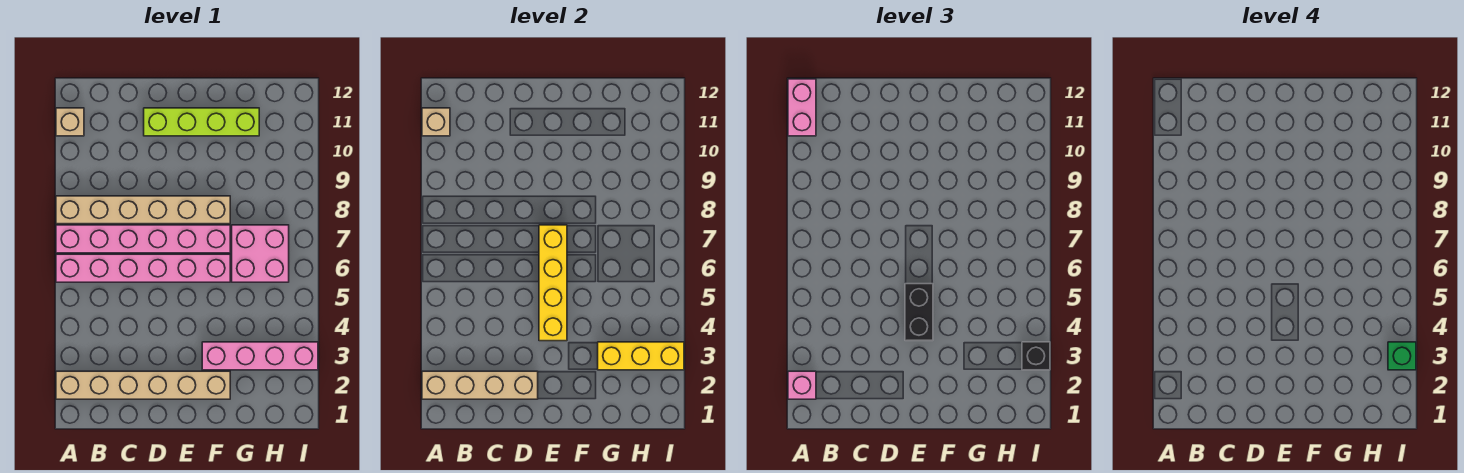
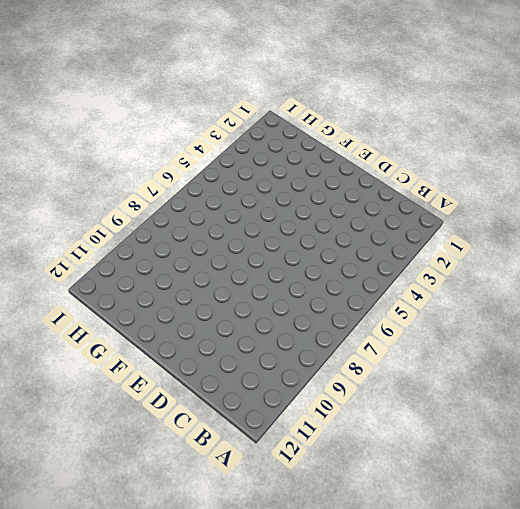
none -> tan 1x6 brick [56,371,230,399]
none -> pink 1x6 brick [56,254,230,282]
none -> pink 1x6 brick [56,225,230,253]

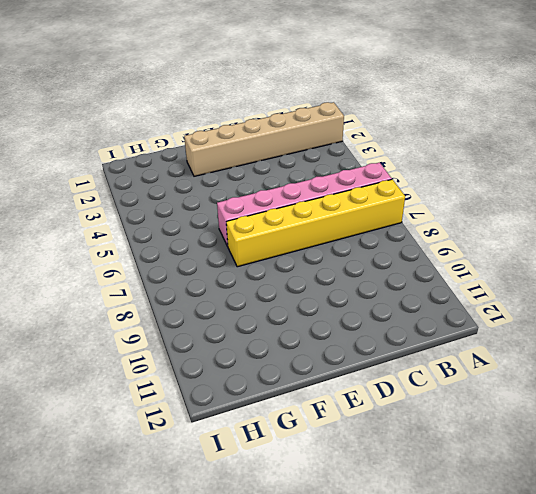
yellow 1x6 brick [226,179,405,267] -> pink 1x6 brick [56,225,230,253]
none -> tan 1x6 brick [56,196,230,224]
none -> tan 1x1 brick [56,108,84,136]
none -> lime 1x4 brick [144,108,259,136]

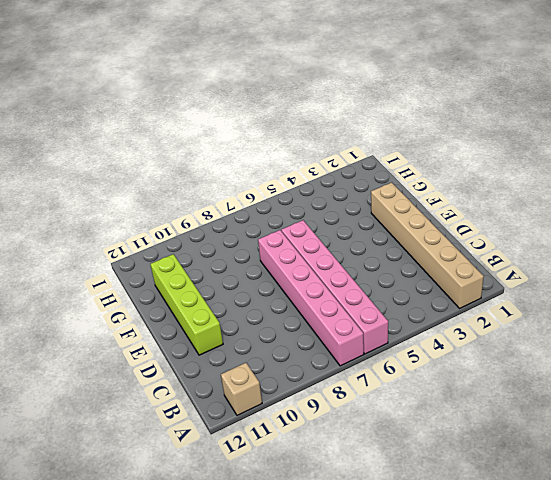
none -> tan 1x6 brick [56,196,230,224]
none -> pink 1x4 brick [202,342,318,370]
none -> pink 2x2 brick [232,225,289,282]

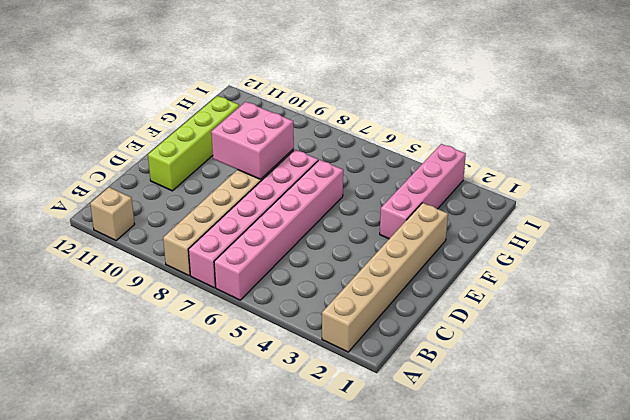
pink 2x2 brick [211,102,294,179] -> pink 2x2 brick moved to [232,225,289,282]
none -> tan 1x4 brick [422,371,538,399]
none -> tan 1x1 brick [422,108,450,136]
none -> yellow 1x4 brick [539,225,567,341]

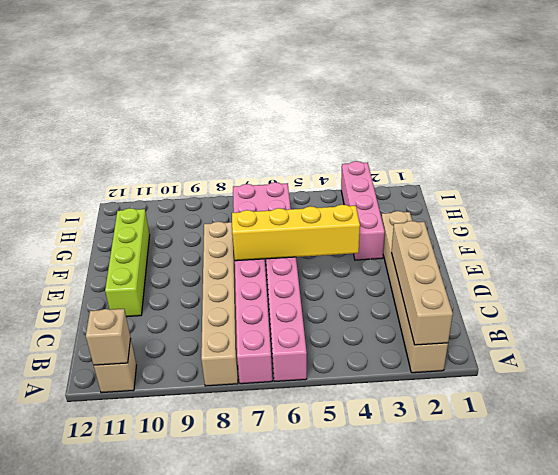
none -> yellow 1x3 brick [598,342,684,370]
none -> pink 1x1 brick [788,371,816,399]
none -> pink 1x2 brick [788,79,816,136]

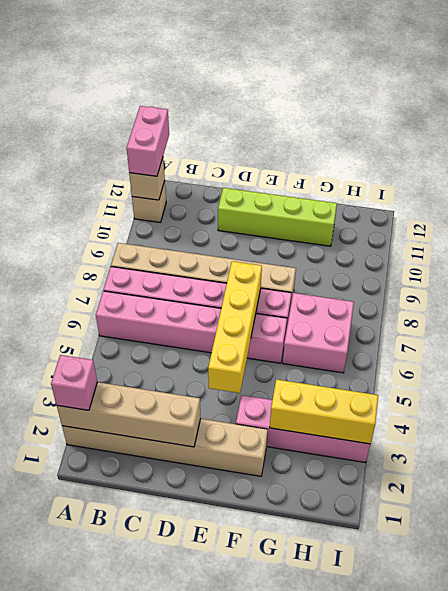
none -> black 1x2 brick [905,284,933,341]
none -> black 1x1 brick [1022,342,1050,370]
none -> green 1x1 brick [1388,342,1416,370]

